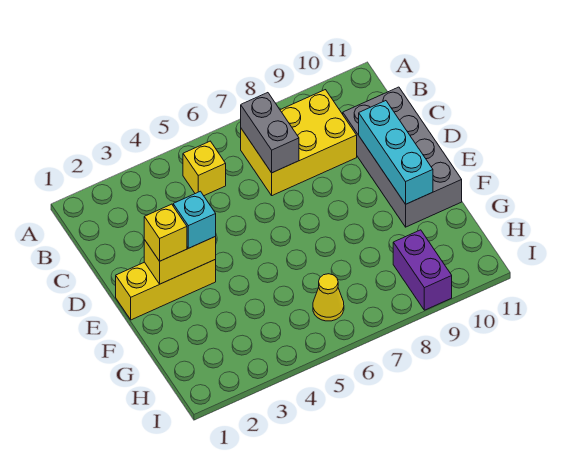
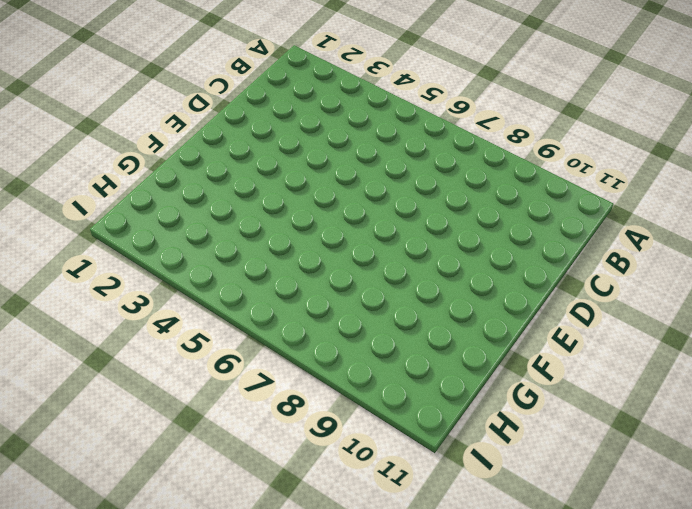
none -> yellow 1x1 brick [183,141,226,196]
none -> yellow 2x3 brick [241,90,357,196]

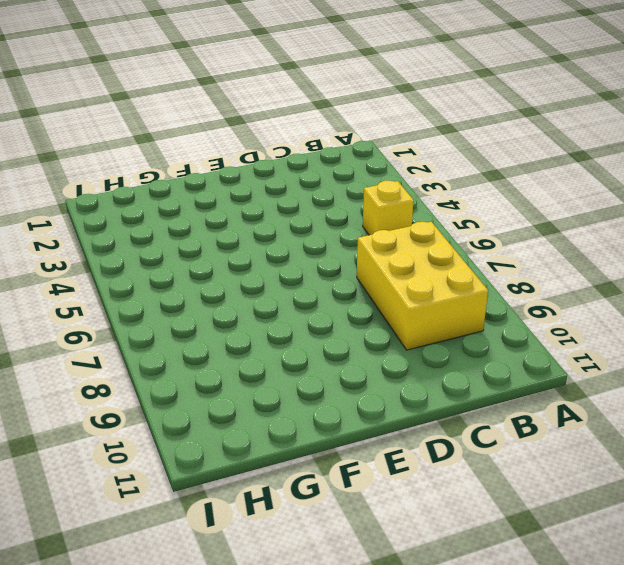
none -> grey 2x4 brick [343,87,462,227]
none -> yellow 1x3 brick [116,259,216,320]

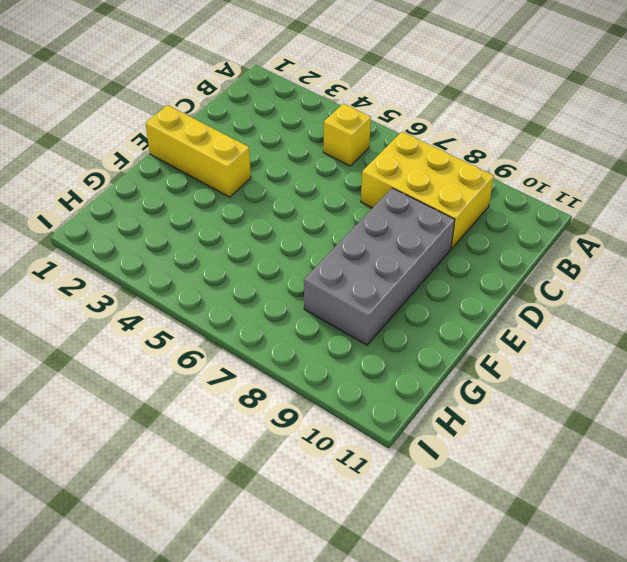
grey 2x4 brick [304,188,455,345] -> grey 2x4 brick moved to [343,87,462,227]
none -> yellow 1x1 cone [313,274,344,321]
none -> purple 1x2 brick [393,230,452,310]

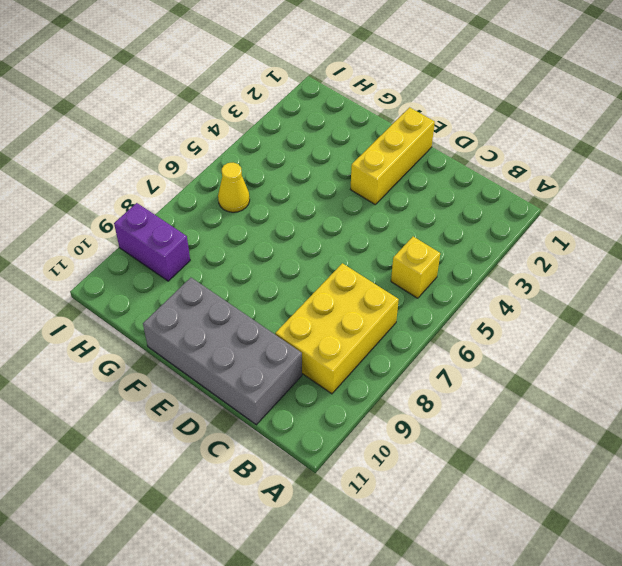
none -> grey 1x2 brick [241,93,299,173]
none -> cyan 1x3 brick [359,101,433,204]

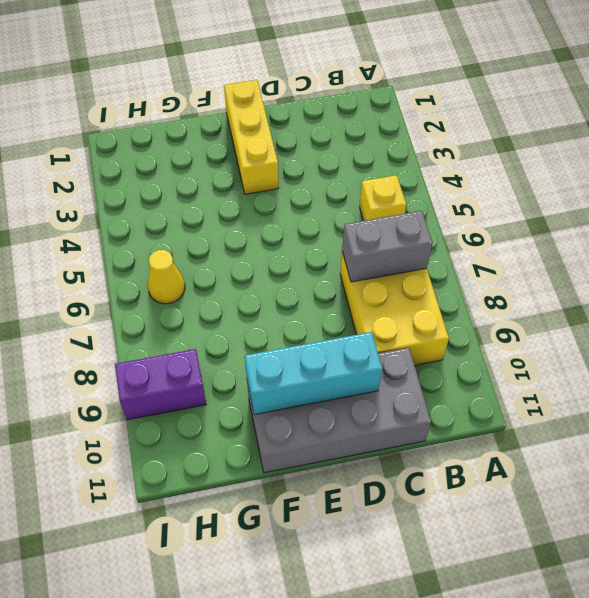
none -> yellow 1x2 brick [144,237,216,284]
none -> yellow 1x1 brick [144,204,187,261]

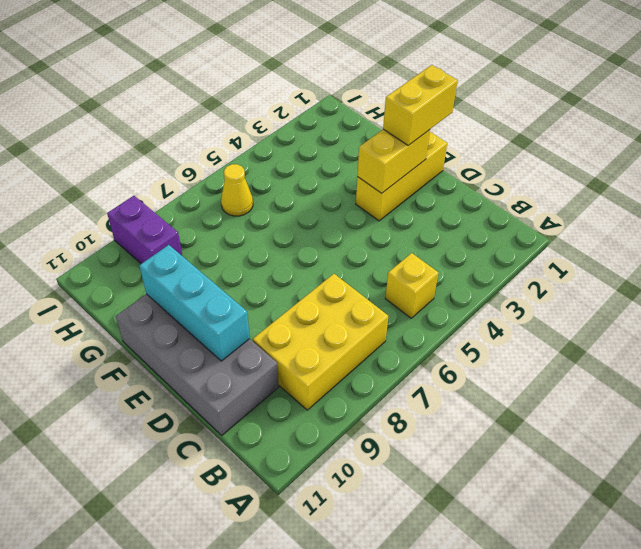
yellow 1x2 brick [383,65,458,145] -> yellow 1x1 brick [144,204,187,261]
none -> grey 1x2 brick [241,93,299,173]
none -> cyan 1x1 brick [173,191,216,248]

